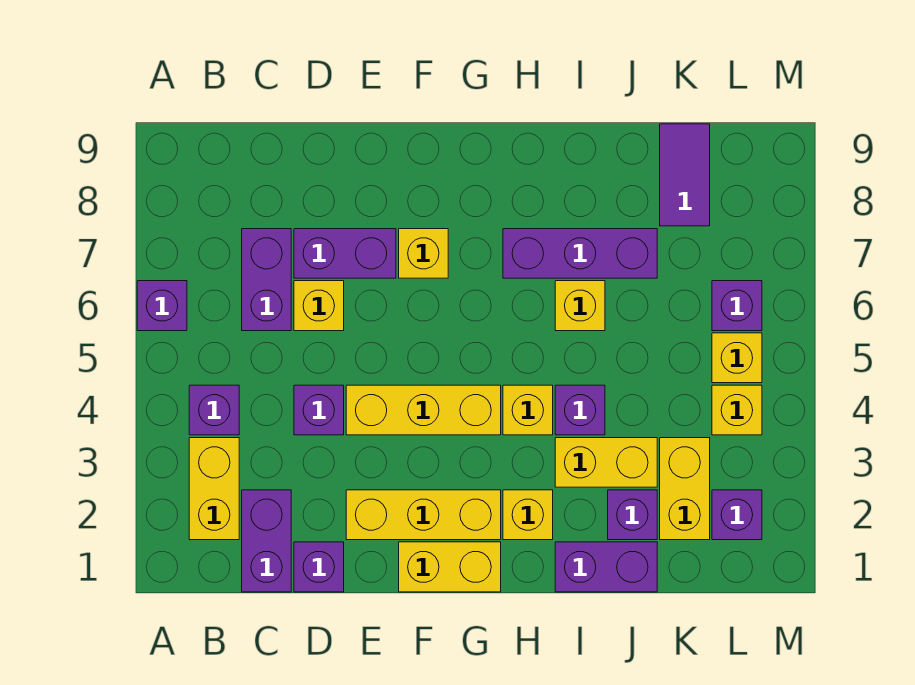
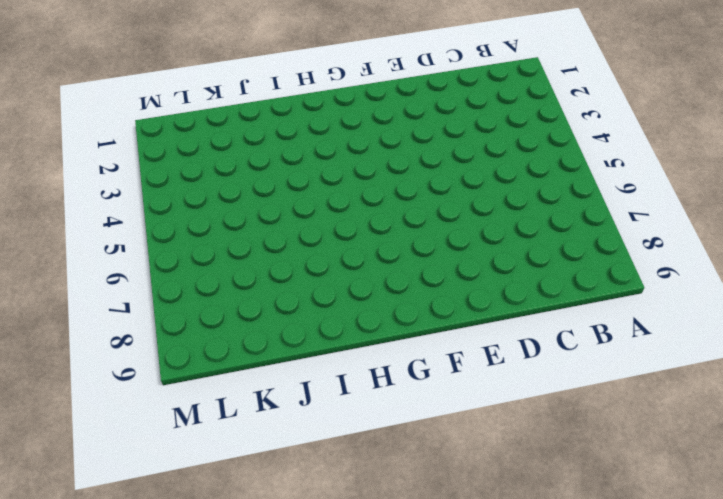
none -> purple 1x1 brick [137,281,187,331]
none -> yellow 1x2 brick [189,438,239,540]
none -> purple 1x1 brick [189,385,239,435]

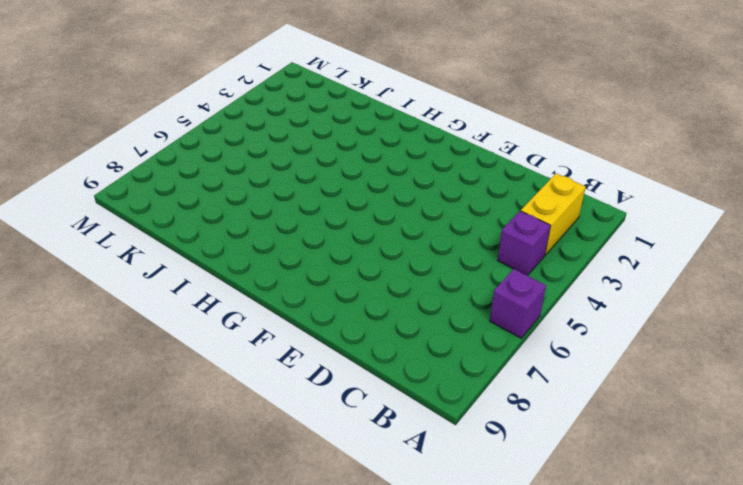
none -> purple 1x2 brick [242,490,291,592]
none -> purple 1x2 brick [242,229,291,331]
none -> purple 1x1 brick [294,542,344,592]

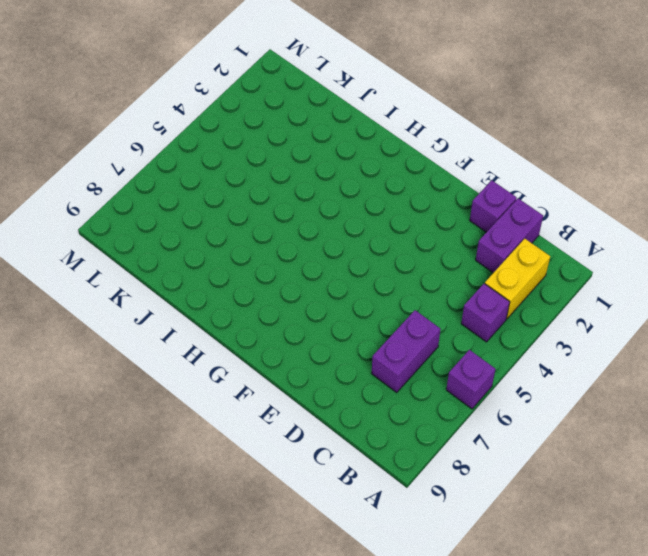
none -> purple 1x1 brick [294,385,344,435]
none -> yellow 1x1 brick [294,281,344,331]
none -> purple 1x2 brick [294,229,396,278]

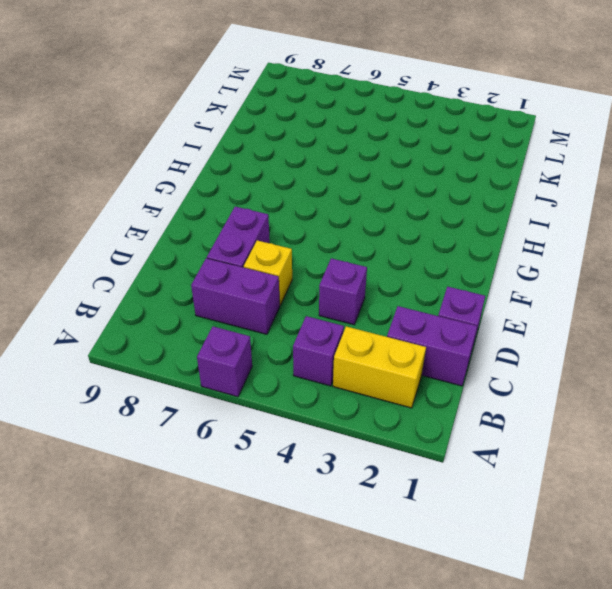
none -> yellow 1x3 brick [346,490,501,540]
none -> yellow 1x3 brick [346,385,501,435]
none -> yellow 1x2 brick [399,542,501,592]

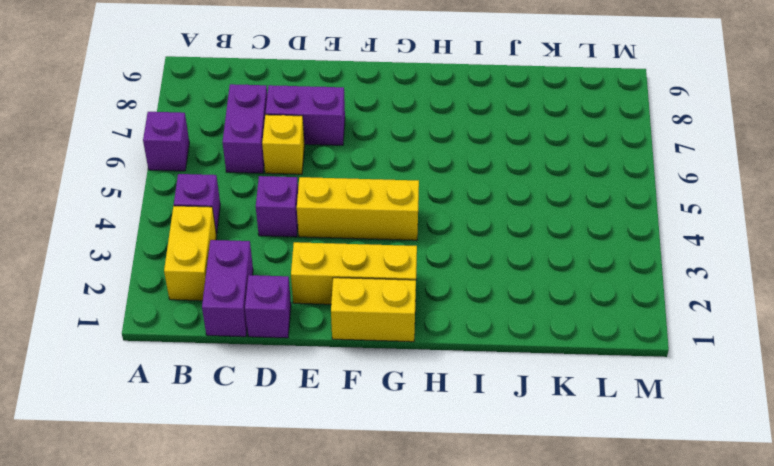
none -> yellow 1x1 brick [399,229,448,278]
none -> yellow 1x1 brick [503,490,553,540]
none -> yellow 1x1 brick [503,385,553,435]

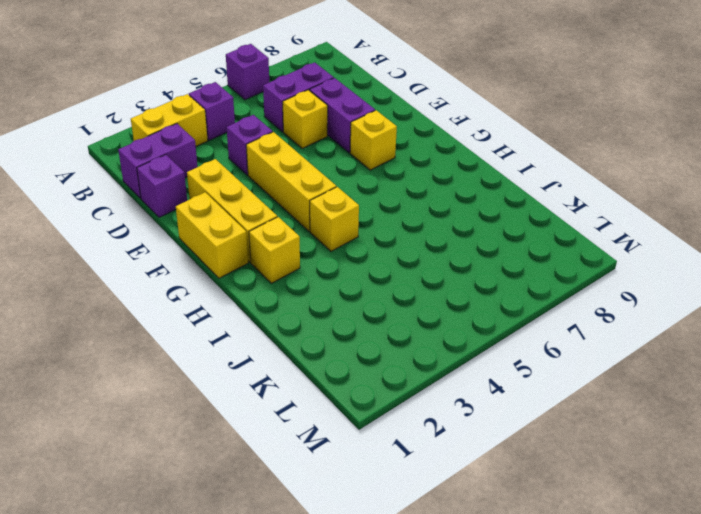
none -> purple 1x3 brick [503,229,657,278]
none -> purple 1x2 brick [555,542,657,592]
none -> yellow 1x2 brick [555,438,657,487]

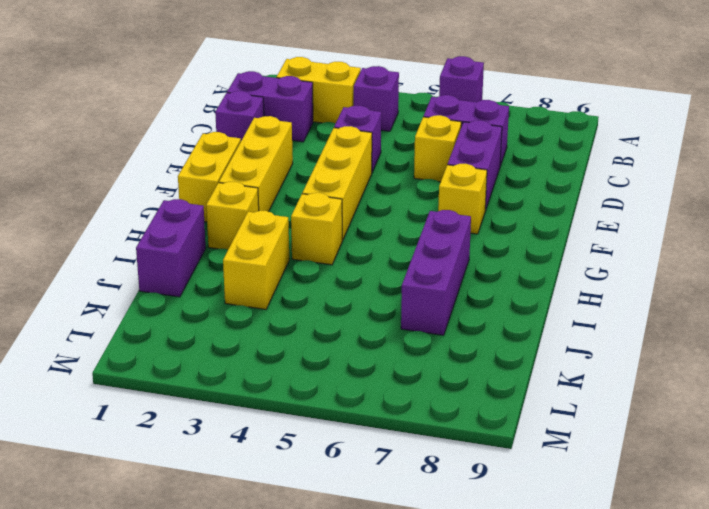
none -> purple 1x1 brick [555,385,605,435]
none -> yellow 1x1 brick [555,281,605,331]
none -> purple 1x1 brick [608,490,657,540]

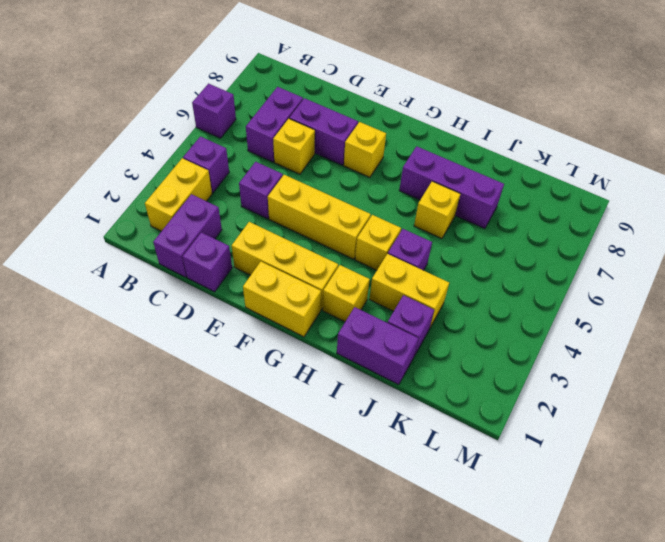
none -> yellow 1x2 brick [660,438,710,540]
none -> purple 1x2 tile [660,124,710,226]
none -> purple 1x1 brick [712,490,762,540]

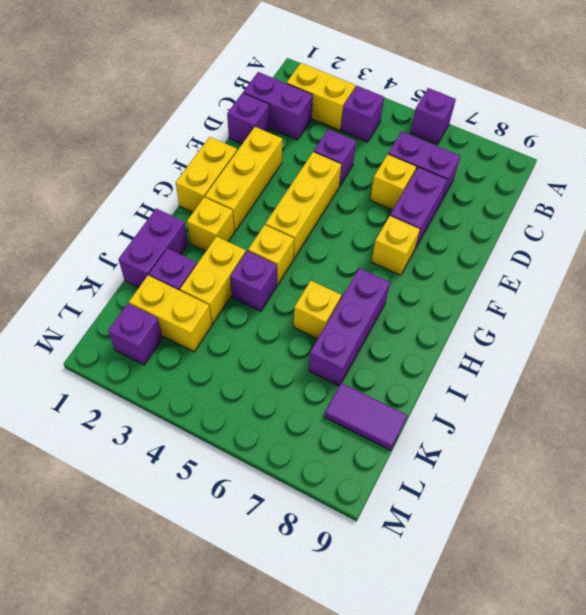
none -> yellow 1x1 brick [712,385,762,435]
none -> yellow 1x1 brick [712,333,762,383]
none -> purple 1x1 brick [712,281,762,331]

